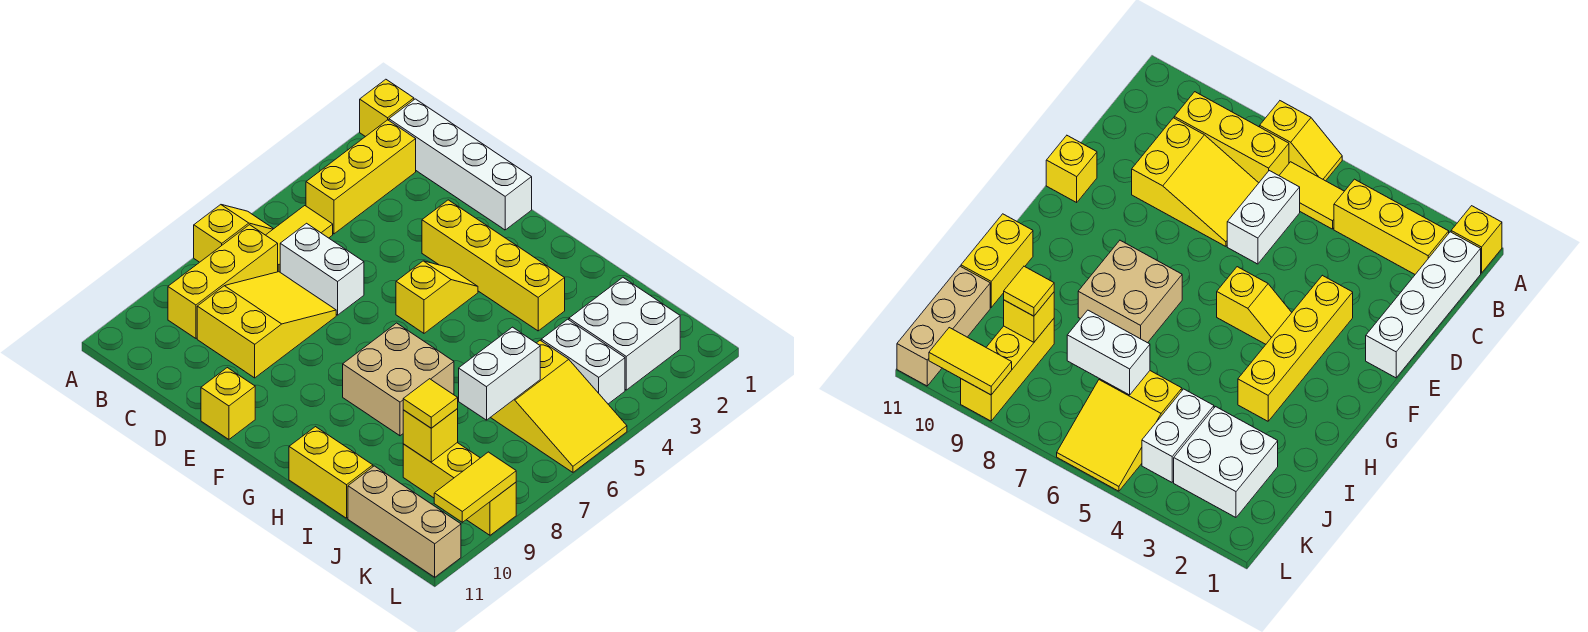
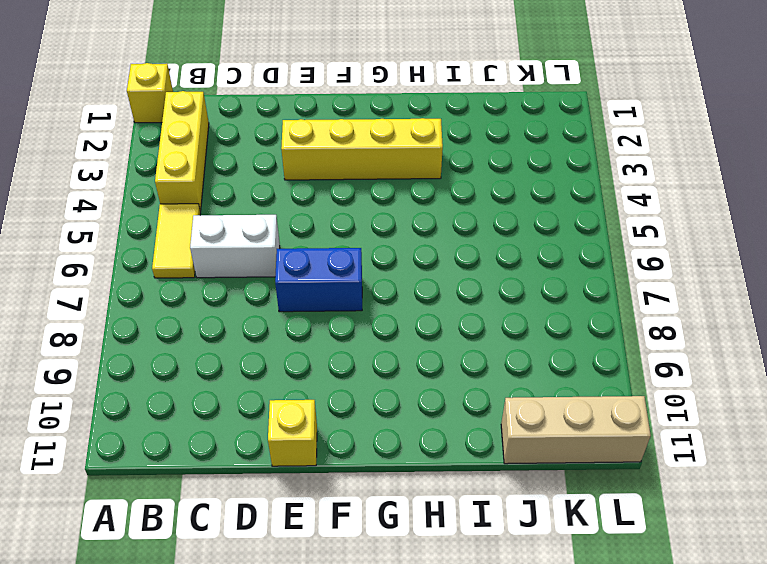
blue 1x2 brick [275,248,362,312] -> none
none -> yellow 1x2 slope [194,205,273,262]
none -> white 1x4 brick [389,99,532,230]
none -> yellow 1x3 brick [168,225,278,338]

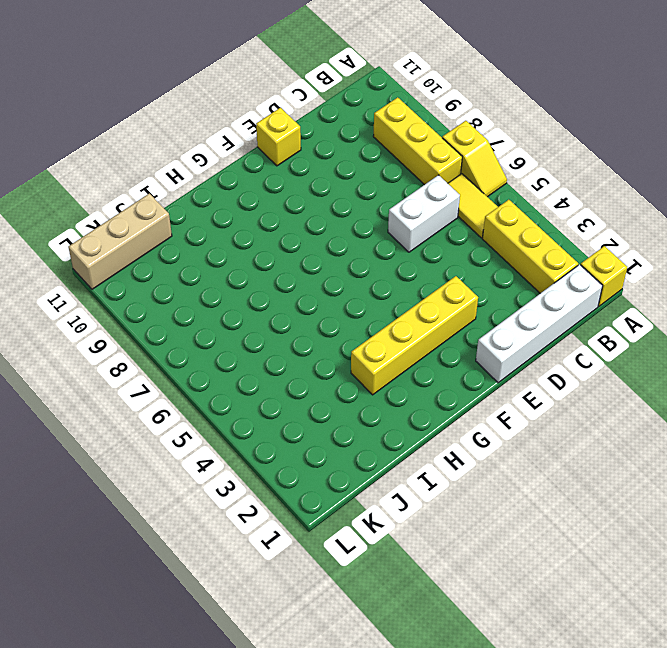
none -> yellow 2x3 slope [197,272,336,378]
none -> yellow 1x2 slope [396,261,478,333]
none -> tan 2x2 brick [343,323,454,436]

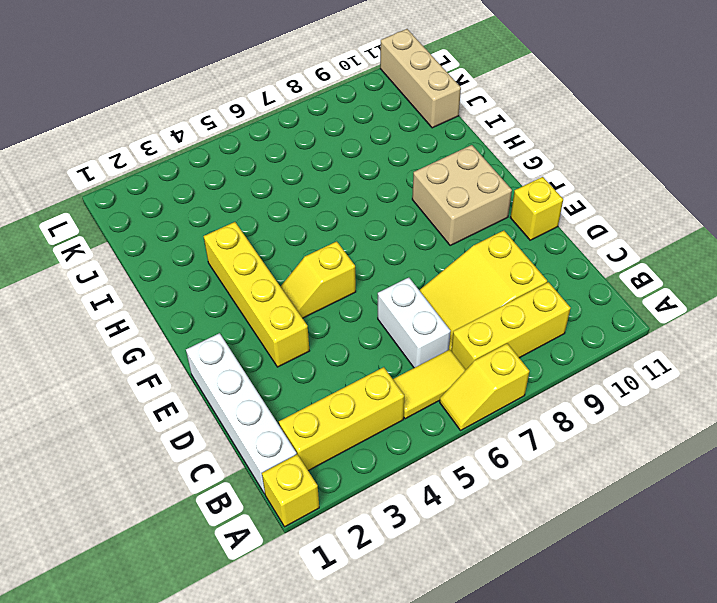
tan 2x2 brick [412,145,512,246] -> tan 2x2 brick moved to [343,323,454,436]
none -> yellow 1x2 brick [289,427,373,518]
none -> white 2x2 brick [569,278,680,390]
none -> white 1x2 brick [541,319,625,404]

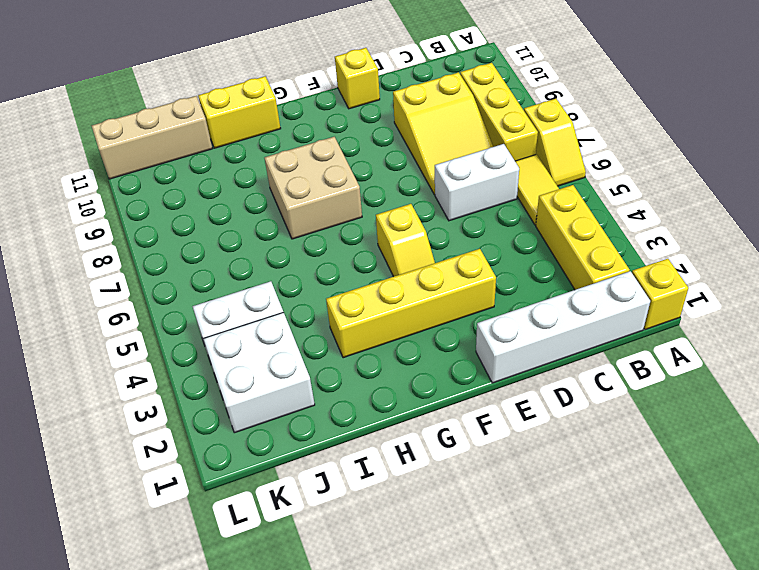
none -> yellow 2x3 slope [490,340,627,472]
none -> yellow 1x3 brick [403,443,516,535]
none -> white 1x2 brick [459,327,540,420]

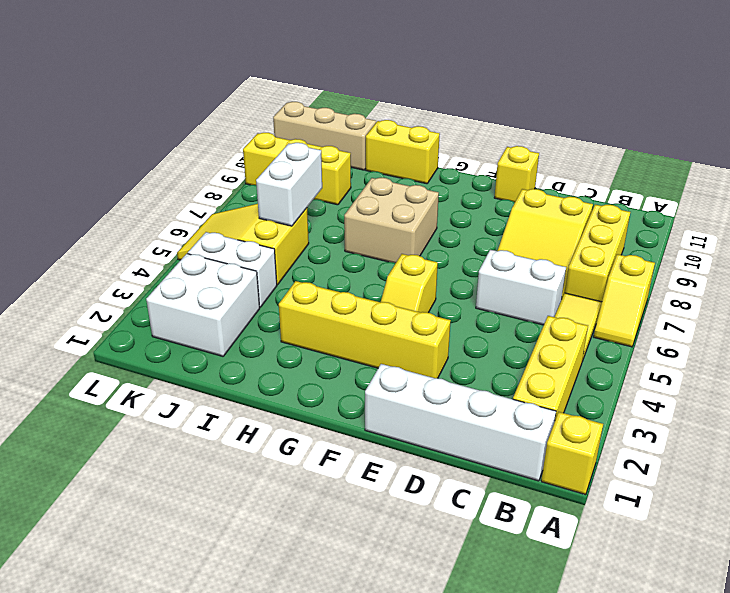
none -> yellow 1x1 brick [403,409,458,462]
none -> yellow 1x2 tile [434,452,516,522]
none -> yellow 1x1 tile [403,379,458,428]

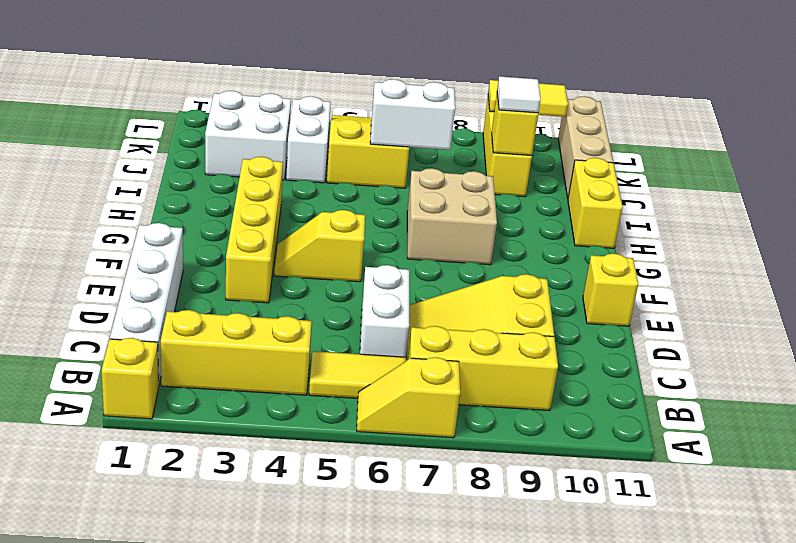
white 1x1 tile [497,76,541,113] -> yellow 1x1 tile [403,379,458,428]

